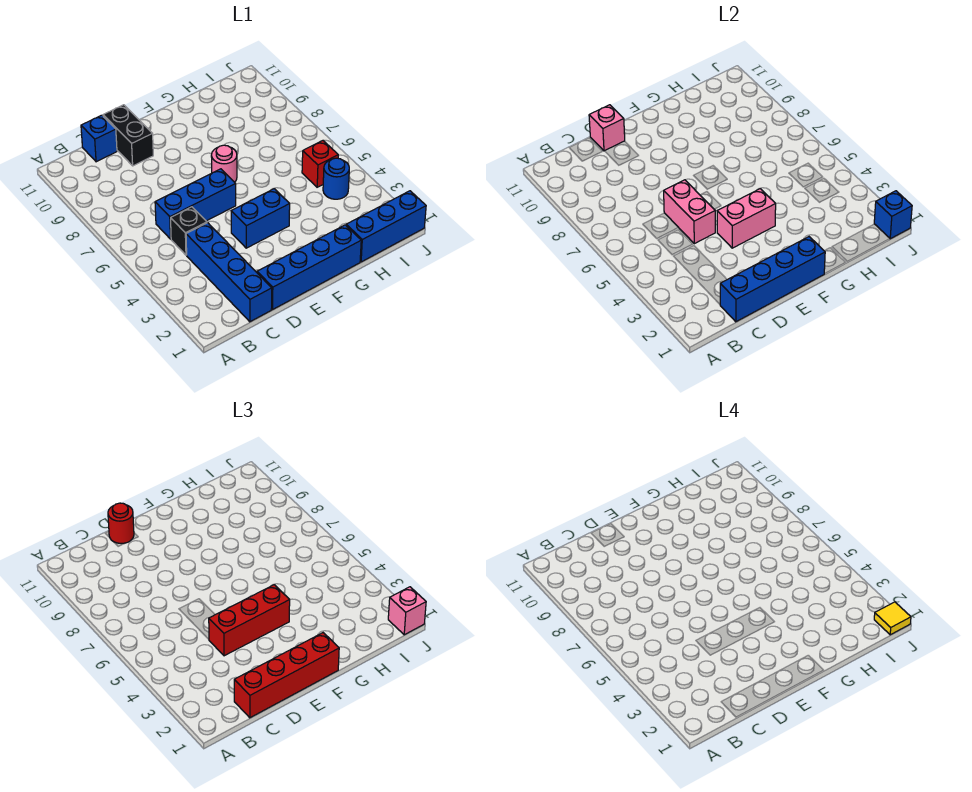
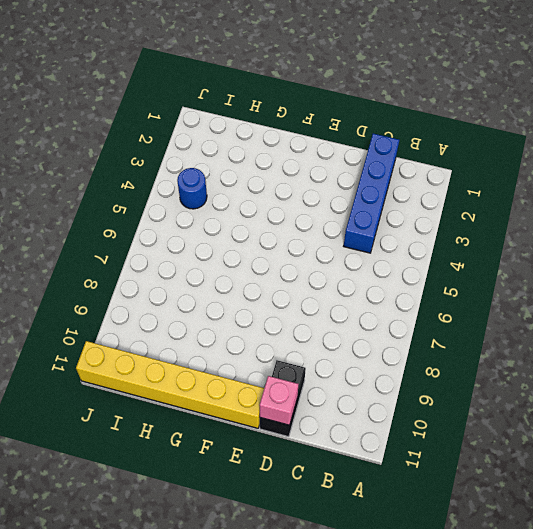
yellow 1x6 brick [76,341,264,428] -> none
none -> black 1x1 brick [171,207,207,255]
none -> blue 1x3 brick [155,169,236,239]
none -> blue 1x1 brick [81,115,117,162]

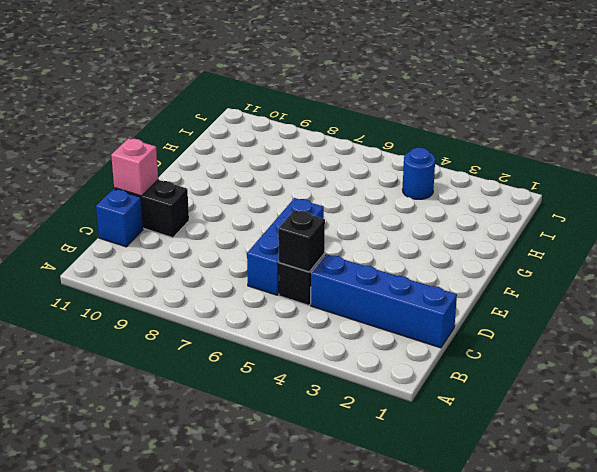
black 1x1 brick [278,210,325,272] -> none
none -> blue 1x4 brick [257,225,361,309]
none -> blue 1x2 brick [231,189,290,248]
none -> pink 1x1 round brick [211,145,237,182]

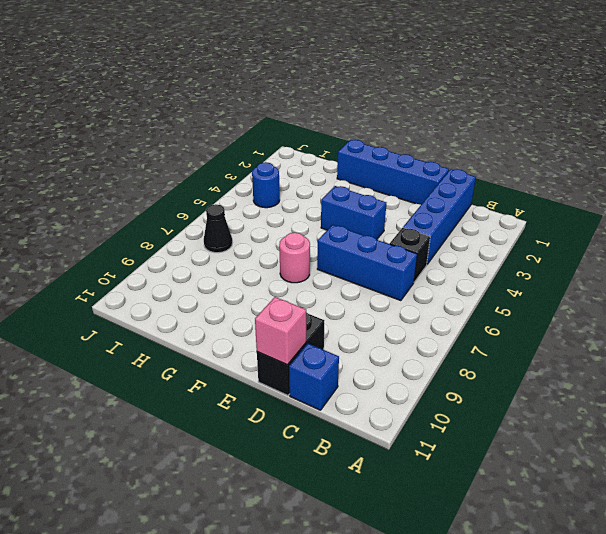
black 1x1 cone [204,204,232,253] -> none
none -> blue 1x3 brick [346,191,426,262]
none -> red 1x1 brick [302,141,338,187]
none -> blue 1x4 brick [720,237,825,322]

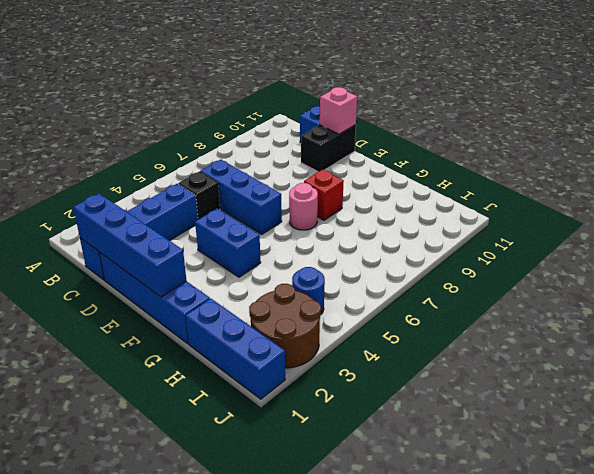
red 1x1 brick [304,169,344,220] -> red 1x1 brick moved to [302,141,338,187]
brown 2x2 round brick [249,284,321,368] -> none
none -> pink 1x2 brick [664,180,715,244]
none -> pink 1x2 brick [717,189,776,248]
none -> blue 1x1 brick [874,191,912,239]

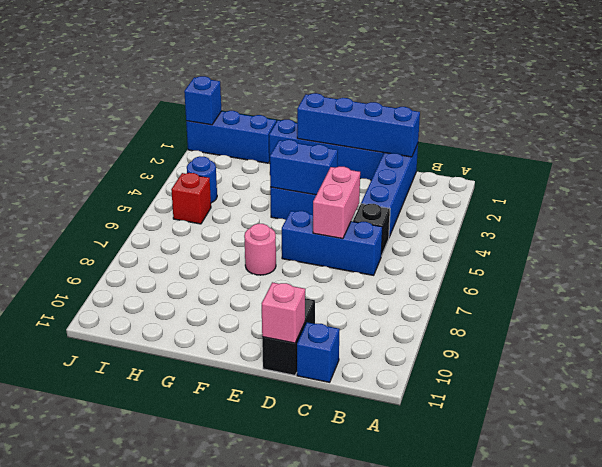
blue 1x2 brick [270,140,338,195] -> pink 1x2 brick [717,189,776,248]
none -> red 1x4 brick [234,633,339,718]
none -> red 1x3 brick [209,585,290,656]
none -> red 1x1 round brick [108,503,134,543]

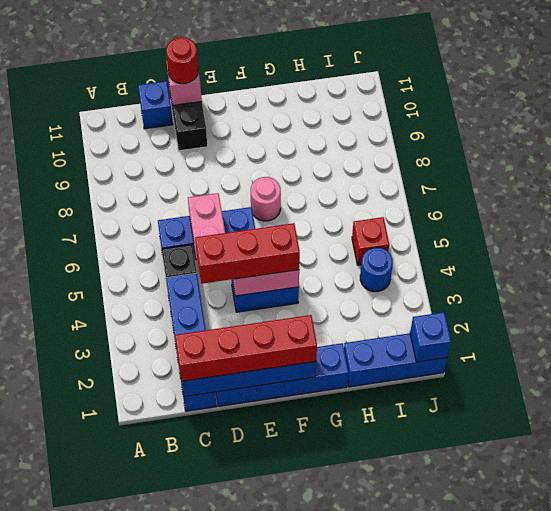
none -> pink 1x1 brick [388,587,426,635]
none -> yellow 1x1 tile [874,602,911,635]

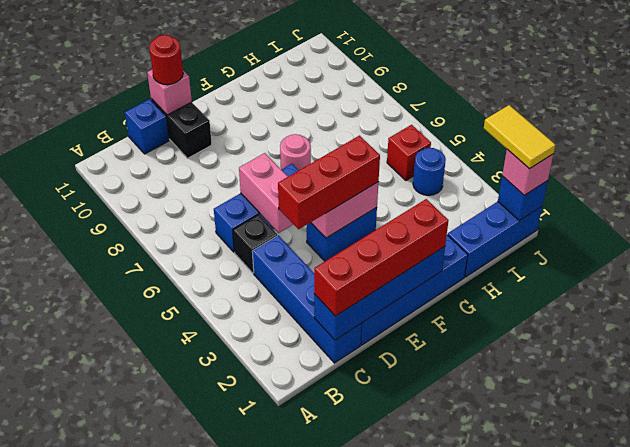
yellow 1x2 tile [484,105,556,169] -> yellow 1x1 tile [874,602,911,635]

